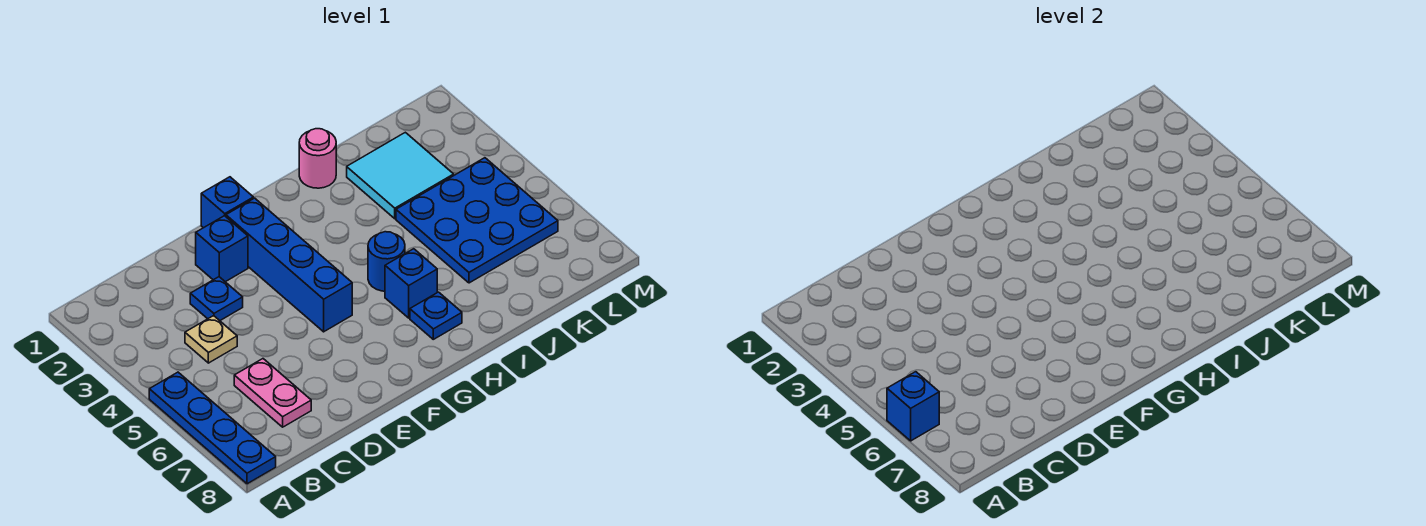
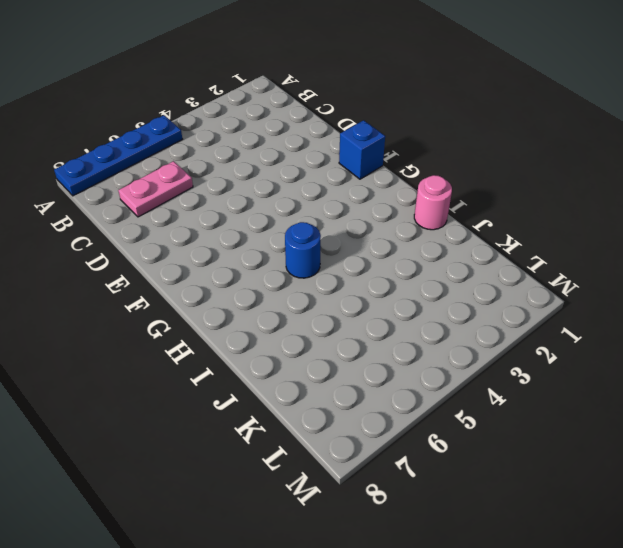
none -> tan 1x1 plate [185,316,237,363]
none -> blue 1x1 plate [190,277,243,321]
none -> blue 1x1 brick [196,216,248,282]

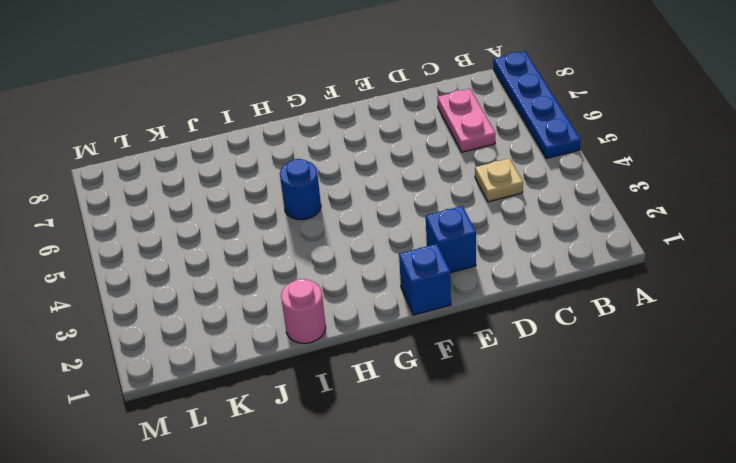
none -> blue 1x1 plate [190,277,243,321]
none -> blue 1x4 brick [226,198,352,332]
none -> blue 1x1 brick [385,249,437,318]

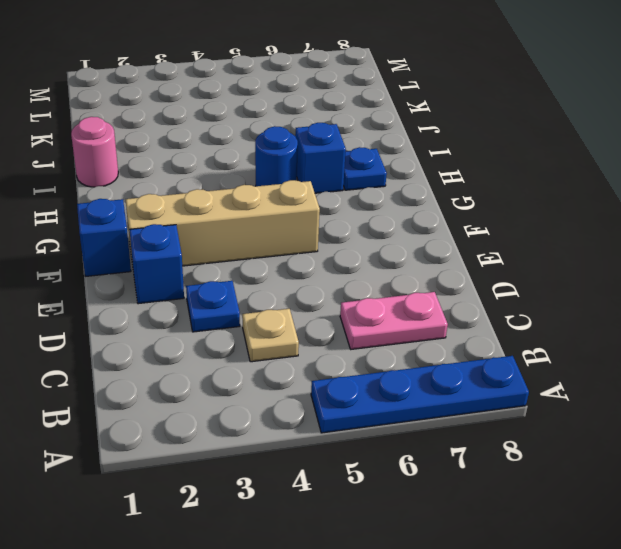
tan 1x4 brick [126,180,320,266] -> blue 1x4 brick [226,198,352,332]
none -> cyan 2x2 tile [347,132,454,219]
none -> blue 3x3 plate [396,158,558,283]
none -> blue 1x1 brick [887,372,939,441]

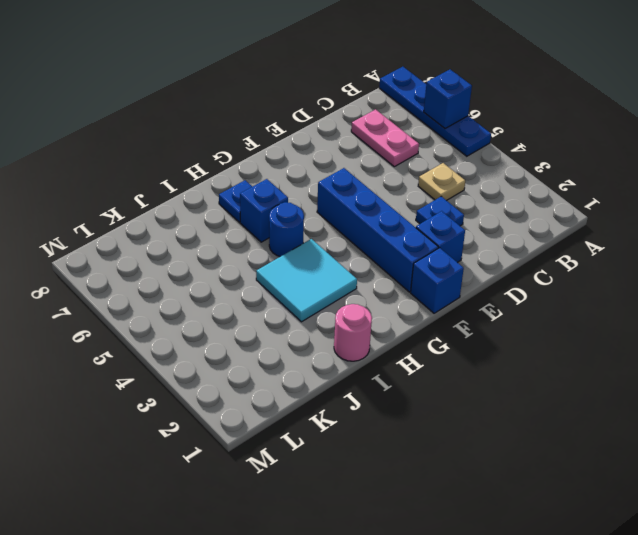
cyan 2x2 tile [256,239,357,322] -> cyan 2x2 tile moved to [347,132,454,219]
none -> blue 3x3 plate [396,158,558,283]

